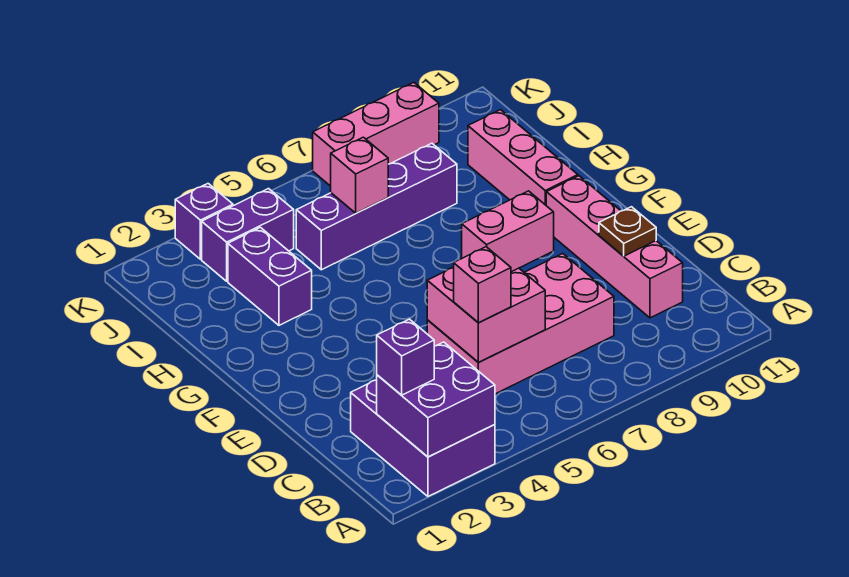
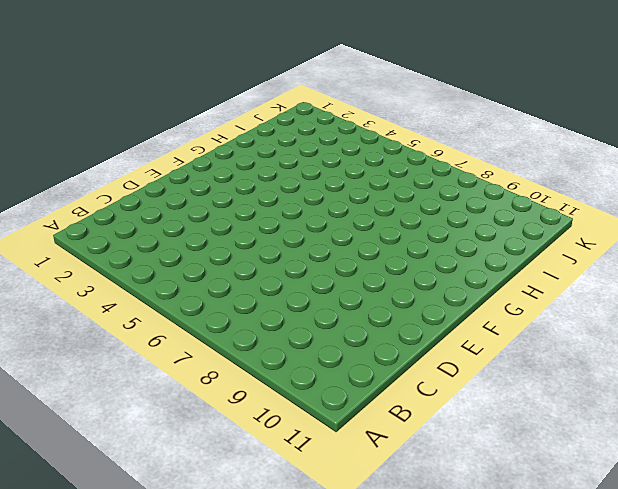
none -> purple 2x3 brick [351,380,495,496]
none -> pink 2x4 brick [427,254,614,394]
none -> pink 1x4 brick [546,176,683,318]

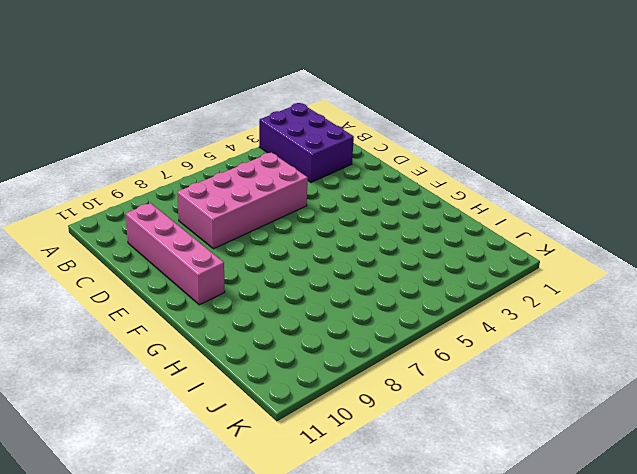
none -> pink 1x3 brick [468,110,578,205]
none -> purple 1x2 brick [228,227,312,325]
none -> purple 1x4 brick [296,143,457,270]

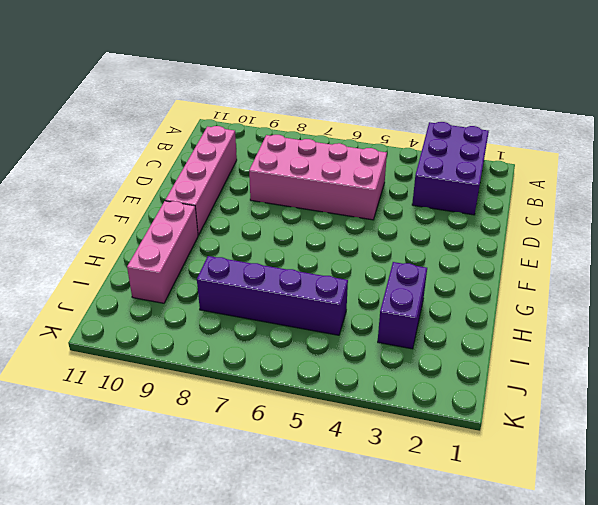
none -> purple 1x2 brick [202,189,294,281]
none -> purple 1x1 brick [175,184,233,259]
none -> pink 1x3 brick [313,83,439,186]

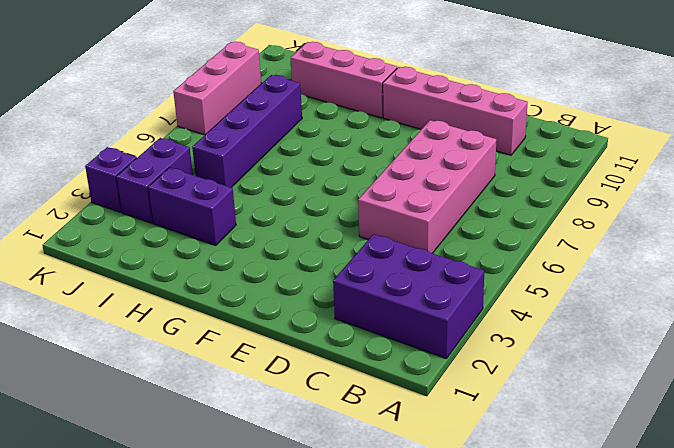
none -> purple 2x2 brick [377,342,495,457]
none -> pink 2x2 brick [427,268,545,362]
none -> brown 1x1 plate [599,207,656,256]

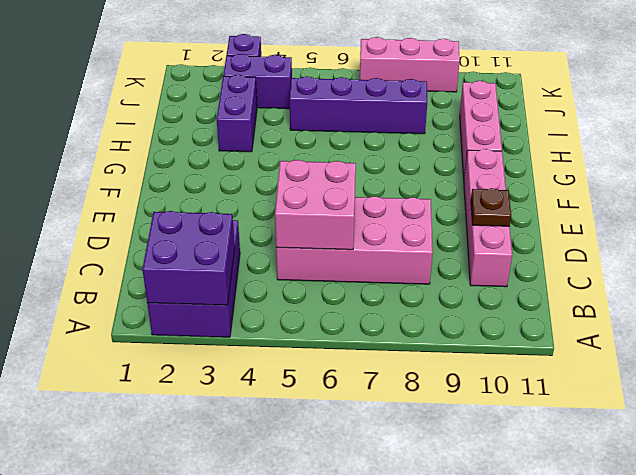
none -> pink 1x1 brick [331,137,388,213]
none -> purple 1x1 brick [377,319,434,395]
none -> pink 1x1 brick [453,247,511,323]

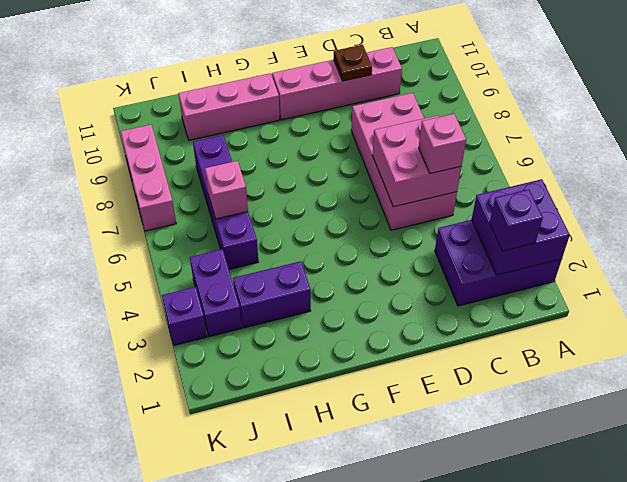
none -> pink 1x2 brick [462,191,554,272]

